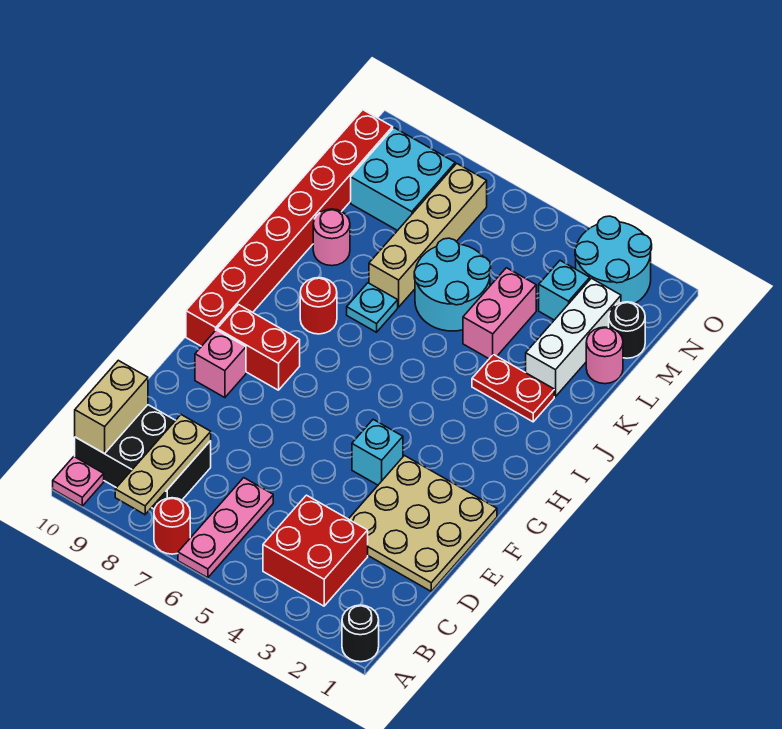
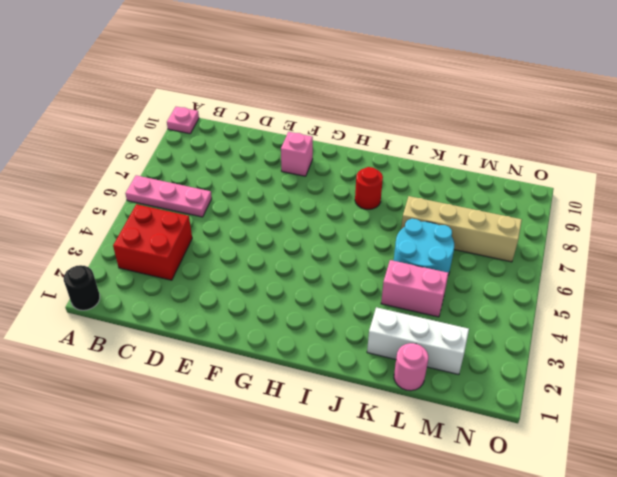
none -> red 1x1 round brick [154,498,190,554]
none -> black 2x3 brick [75,405,211,509]
none -> tan 3x3 plate [349,456,497,591]

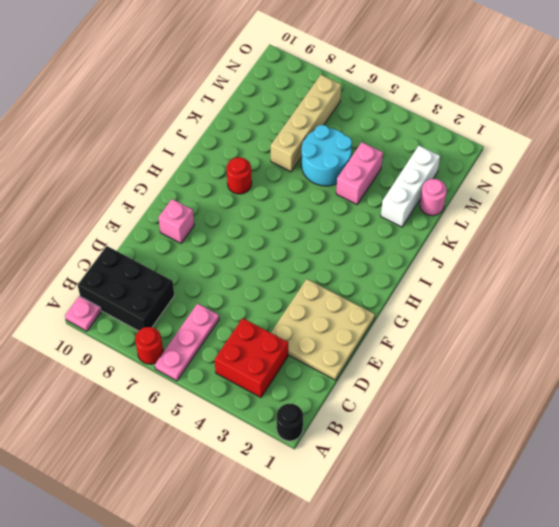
none -> cyan 1x1 brick [352,420,403,485]
none -> red 1x2 brick [217,305,300,390]
none -> red 1x8 brick [186,110,393,346]

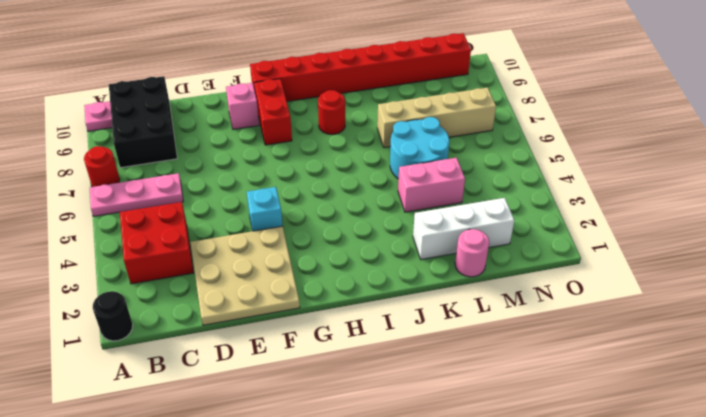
none -> red 1x2 plate [472,354,554,422]
none -> cyan 1x1 plate [347,283,398,332]
none -> pink 1x1 round brick [313,209,350,266]

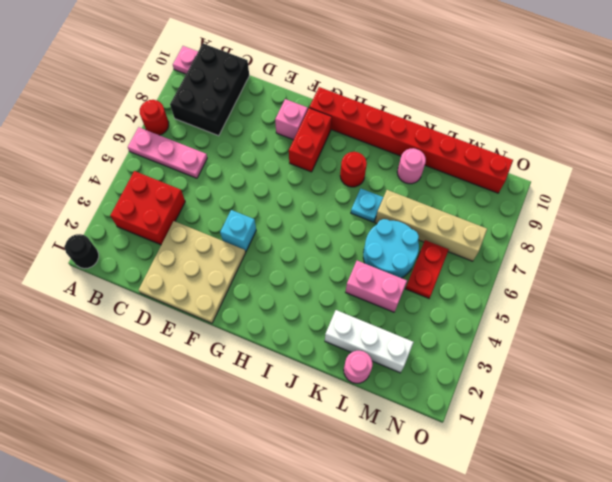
red 1x2 plate [405,240,449,298] -> red 1x2 plate moved to [472,354,554,422]
none -> black 1x1 round brick [609,302,645,358]
none -> cyan 1x1 brick [539,261,590,320]
none -> cyan 2x2 brick [351,128,455,231]

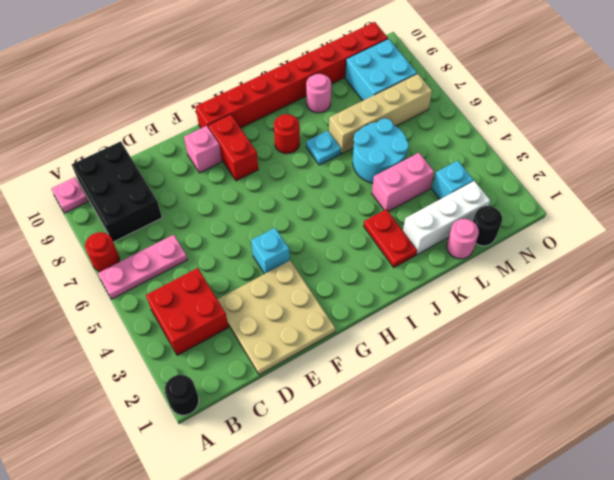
none -> cyan 2x2 round brick [575,216,652,303]
none -> tan 1x3 plate [115,415,211,514]
none -> tan 1x2 brick [75,360,148,454]

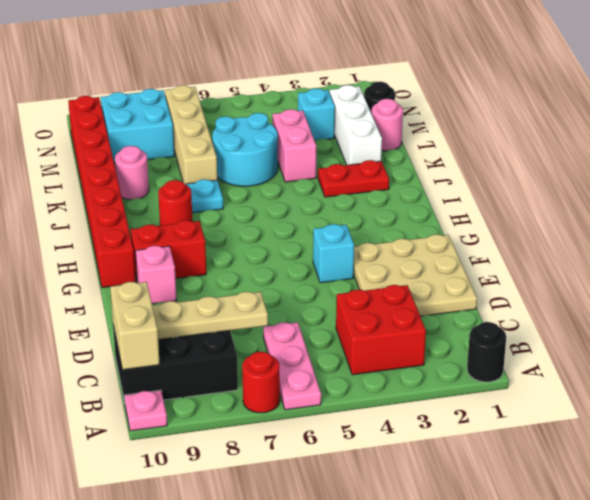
tan 1x3 plate [152,292,268,340] -> tan 1x3 plate turned to [115,415,211,514]
none -> cyan 2x2 round brick [575,216,652,303]

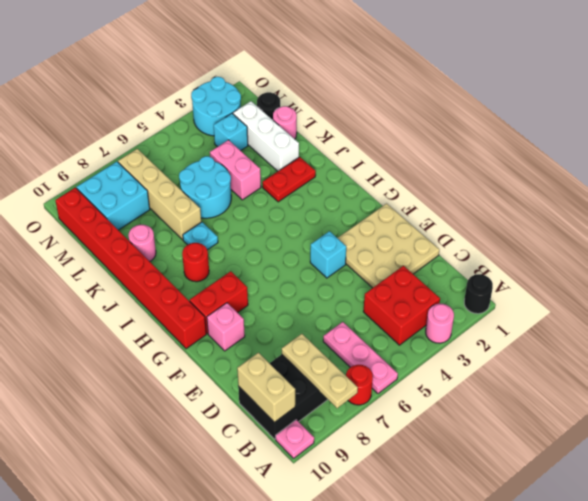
pink 1x1 round brick [426,304,454,343] -> none

